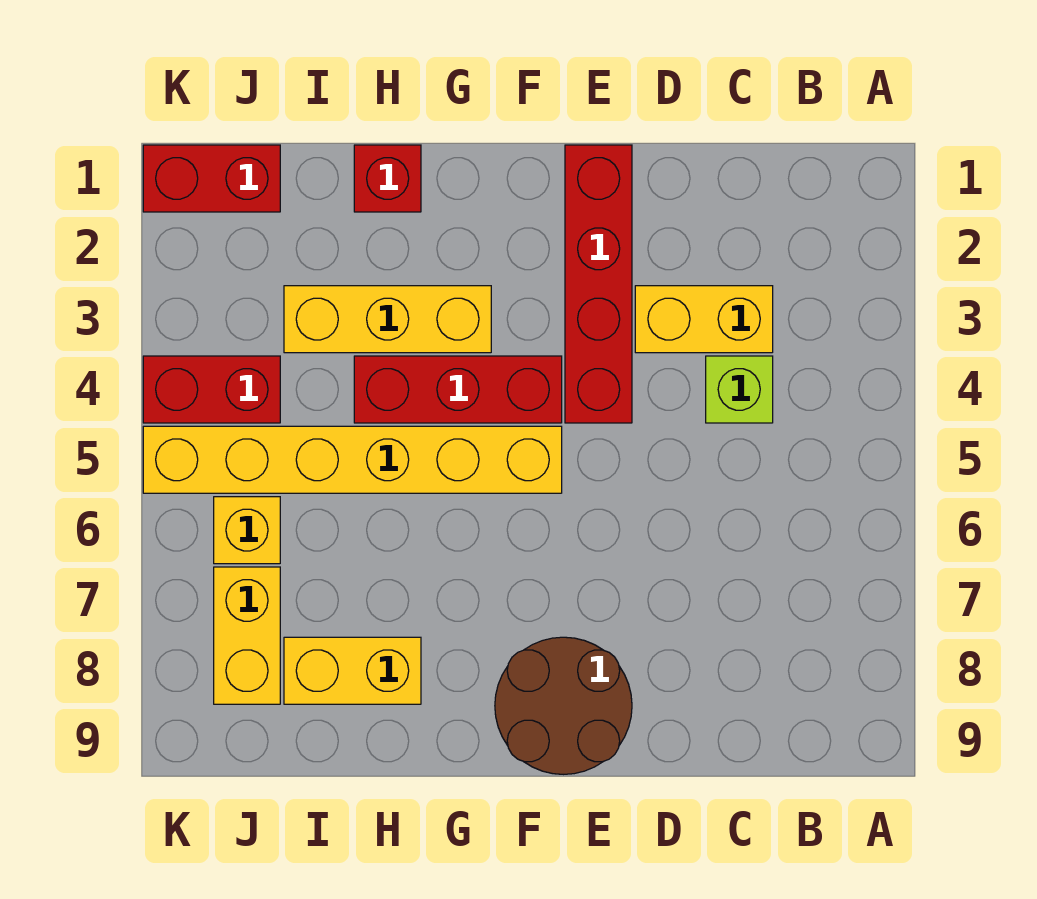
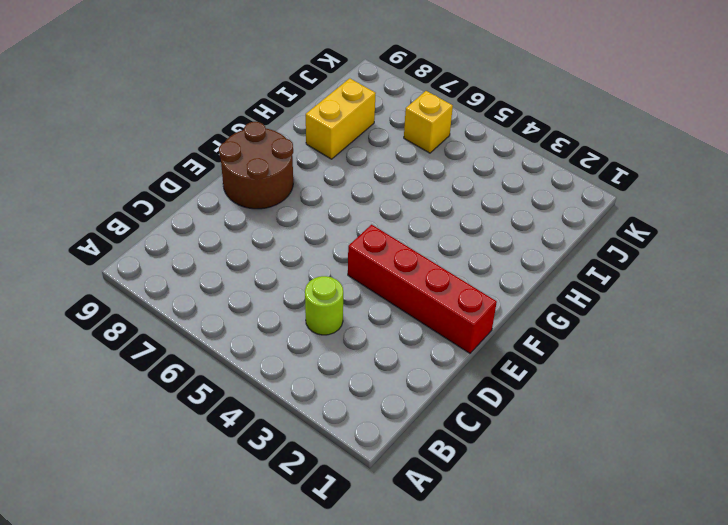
lime 1x1 round brick [305,276,343,335] -> lime 1x1 brick [706,356,773,423]
none -> yellow 1x2 brick [635,286,773,353]
none -> red 1x3 brick [354,356,562,423]
none -> yellow 1x6 brick [143,426,562,493]

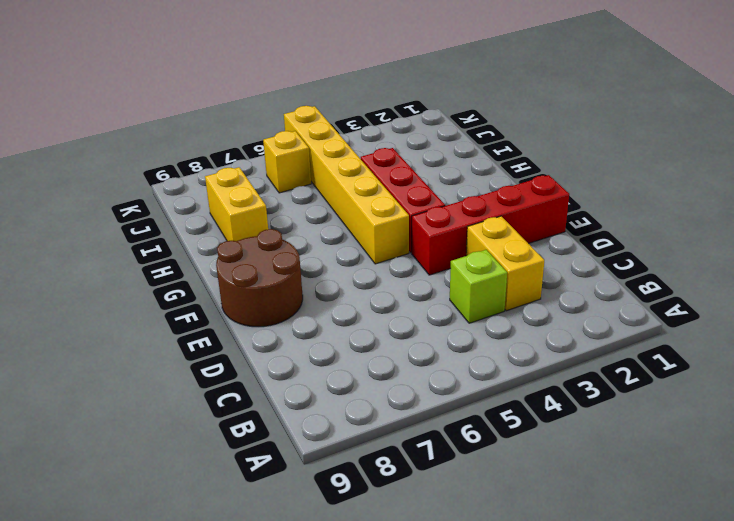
none -> yellow 1x3 brick [284,286,491,353]
none -> red 1x1 brick [354,145,421,212]
none -> red 1x2 brick [143,145,280,212]

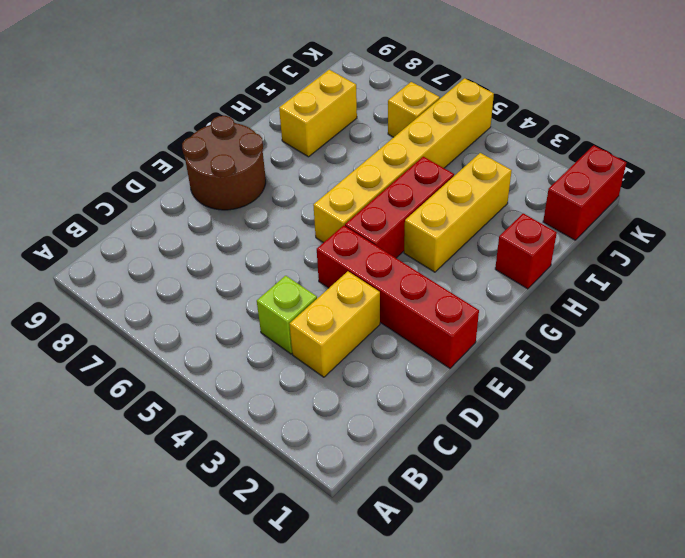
none -> red 1x2 brick [143,356,280,423]
none -> yellow 1x2 brick [214,567,280,704]

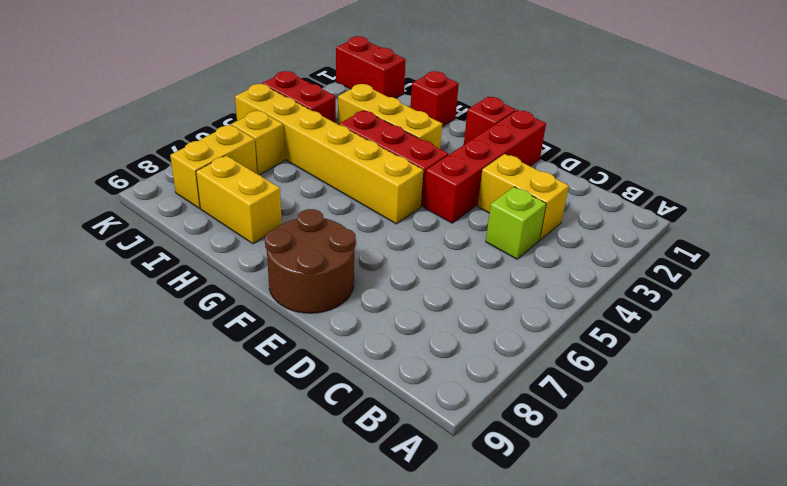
red 1x1 brick [464,97,516,145] -> none

